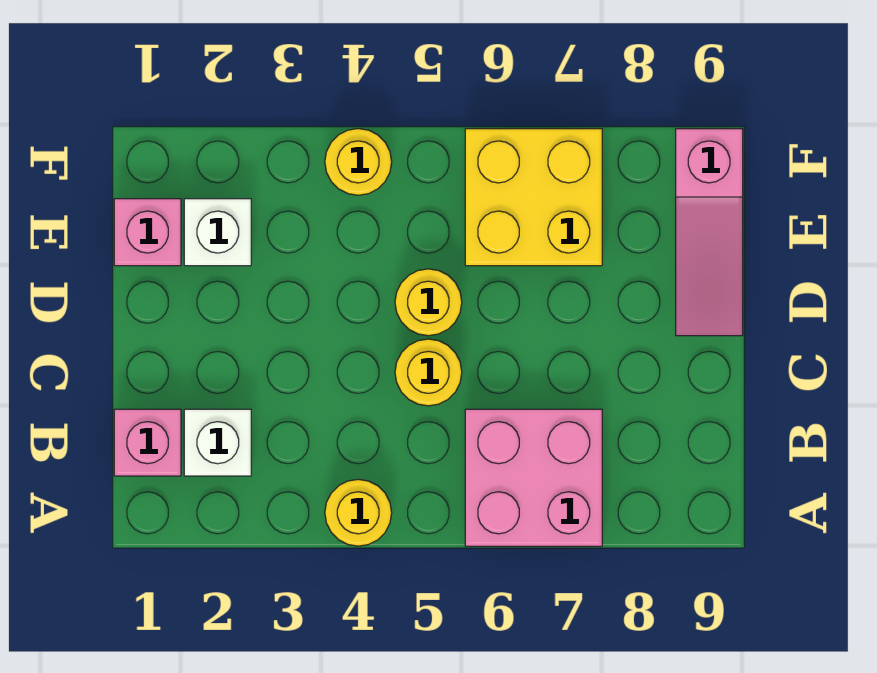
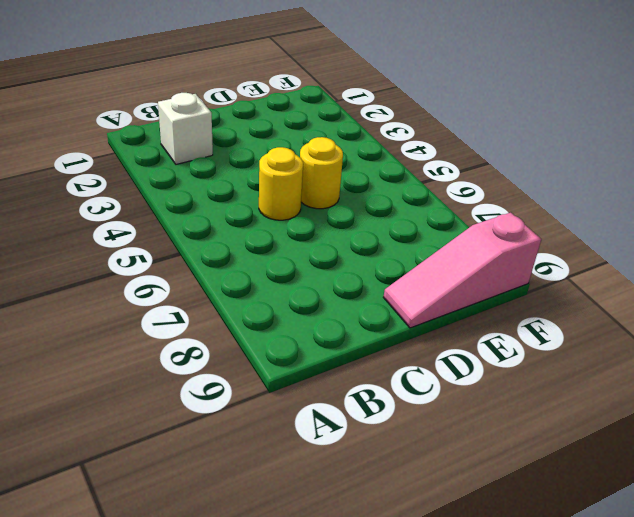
none -> yellow 1x1 round brick [325,479,392,546]
none -> pink 2x2 brick [465,409,602,546]

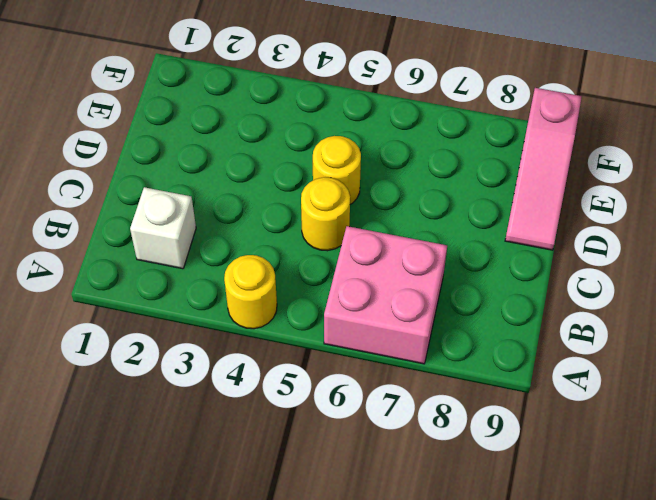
none -> pink 1x1 brick [114,409,181,476]
none -> pink 1x1 brick [114,199,181,266]

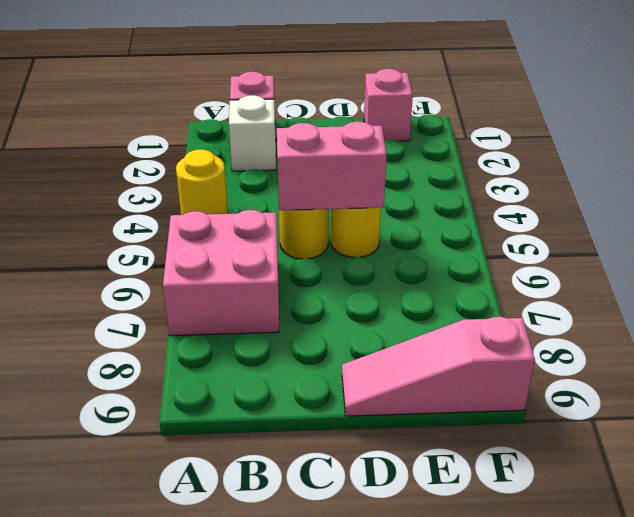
pink 1x2 brick [277,122,387,210] -> none
none -> white 1x1 brick [184,199,251,266]
none -> yellow 2x2 brick [465,129,602,266]

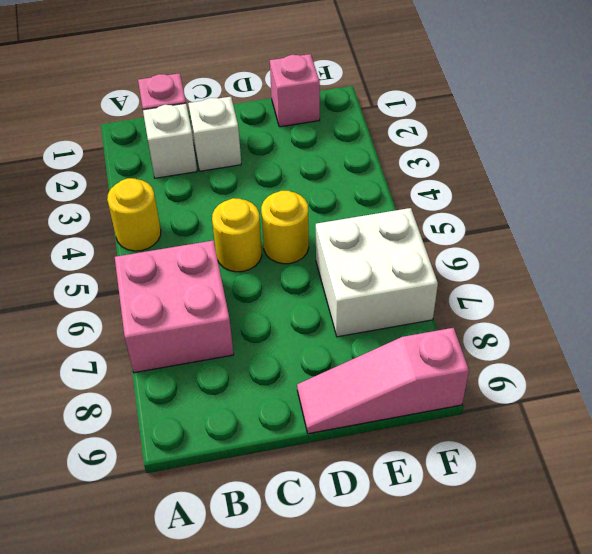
white 1x1 brick [188,97,241,171] -> white 1x1 brick moved to [184,199,251,266]
white 2x2 brick [316,208,438,337] -> yellow 2x2 brick [465,129,602,266]
none -> yellow 1x1 round brick [325,129,392,195]

